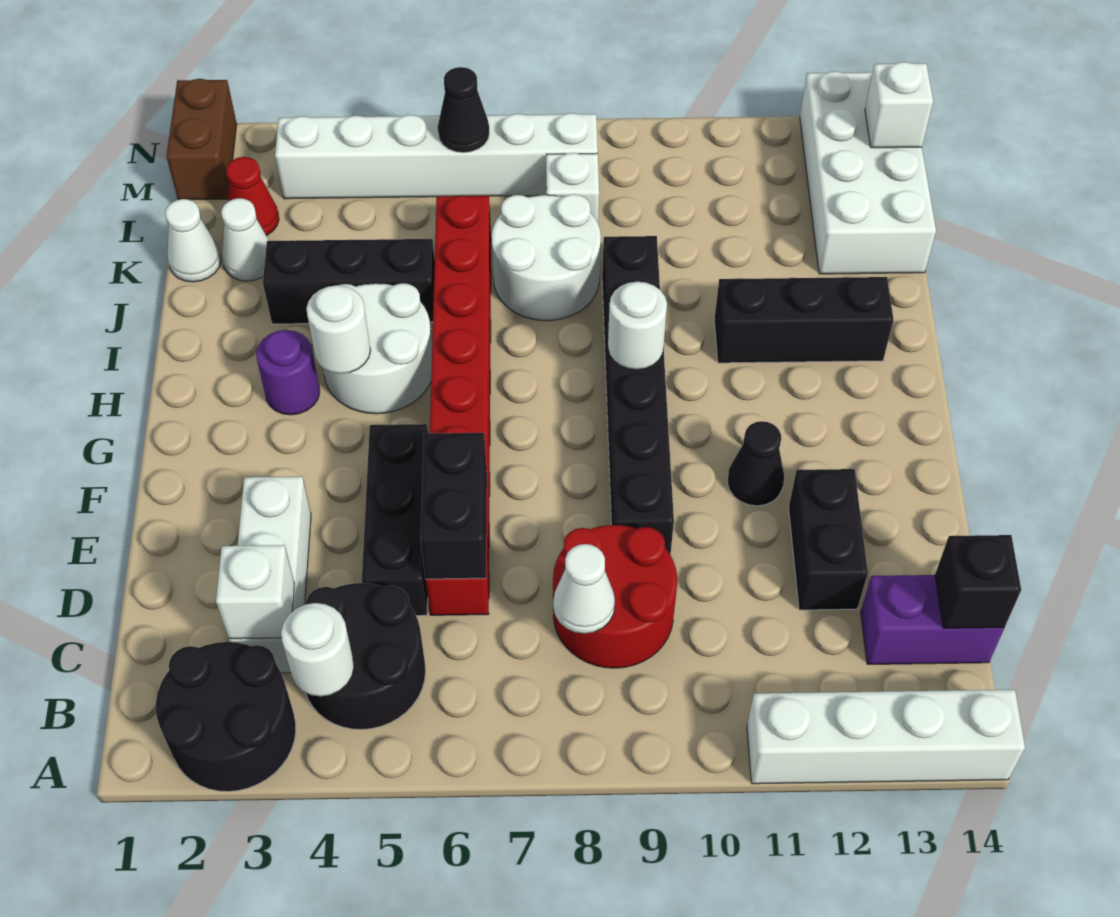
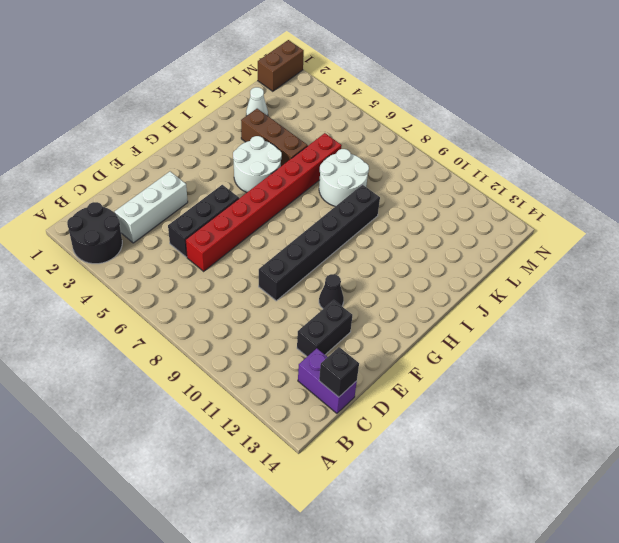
brown 1x3 brick [241,109,308,166] -> black 1x3 brick [263,239,435,324]
none -> white 1x4 brick [747,690,1025,784]
none -> black 2x2 round brick [306,583,426,730]
none -> red 2x2 round brick [553,525,677,668]
none -> purple 1x1 round brick [256,330,320,415]

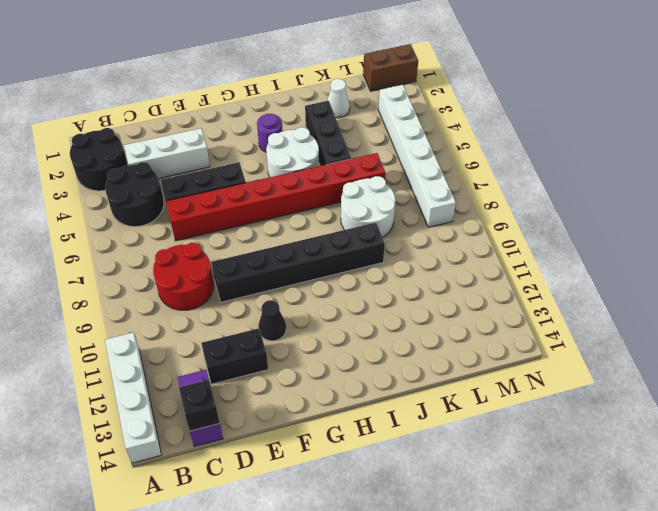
none -> black 1x3 brick [714,277,894,363]
none -> white 1x1 cone [165,199,221,282]
none -> white 2x4 brick [800,71,936,274]
none -> red 1x1 cone [226,157,279,236]

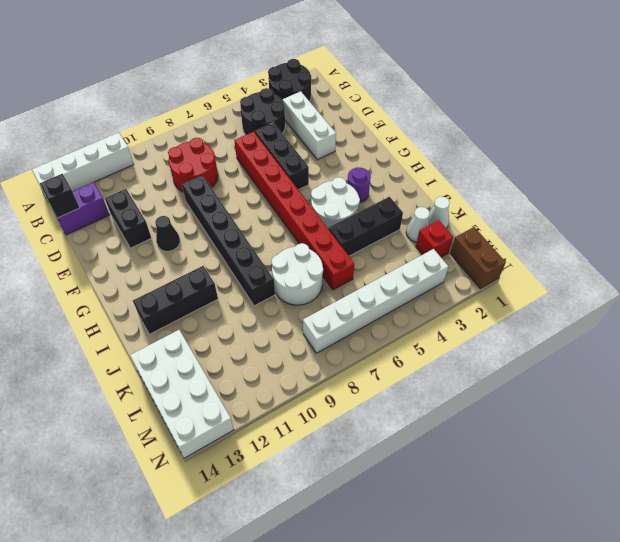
red 1x1 brick [416,220,453,257] -> red 1x1 cone [226,157,279,236]
none -> white 1x1 brick [546,153,599,222]
none -> white 1x1 round brick [281,603,354,696]
none -> white 1x1 brick [216,545,294,639]
none -> white 1x1 cone [553,544,615,634]

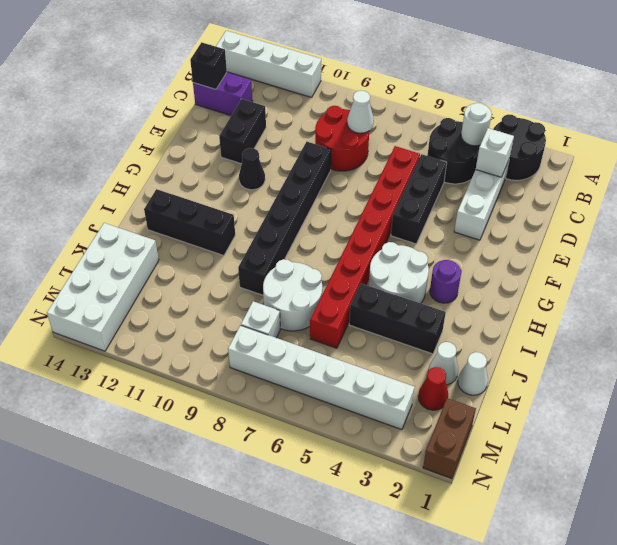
none -> black 1x2 brick [421,433,487,579]
none -> white 1x1 round brick [306,285,371,374]
none -> white 1x1 round brick [608,282,667,370]
none -> black 1x1 cone [438,67,489,153]

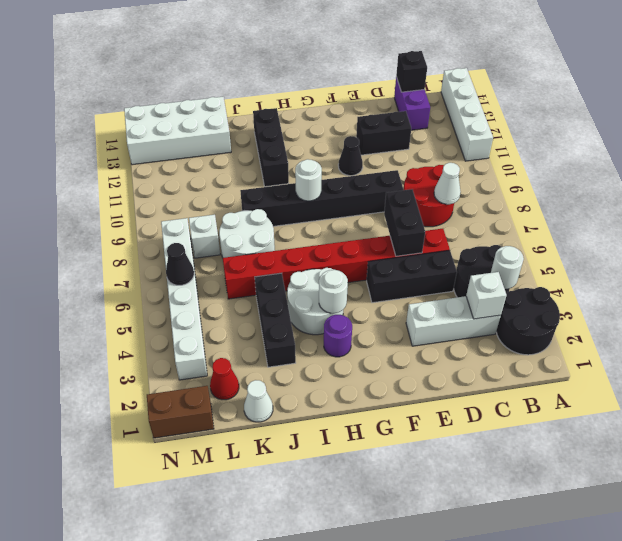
black 1x2 brick [384,189,425,256] -> black 1x2 brick turned to [421,433,487,579]
none -> white 1x1 cone [221,198,269,281]
none -> white 1x1 brick [865,62,933,148]

